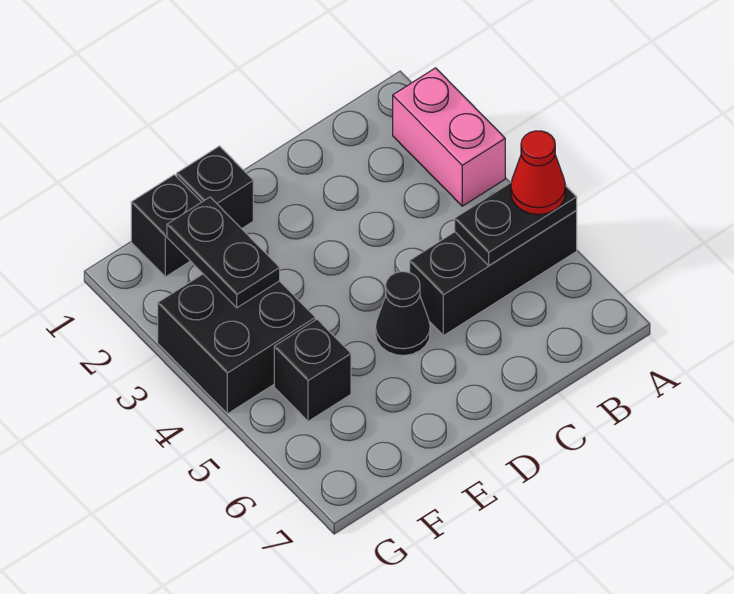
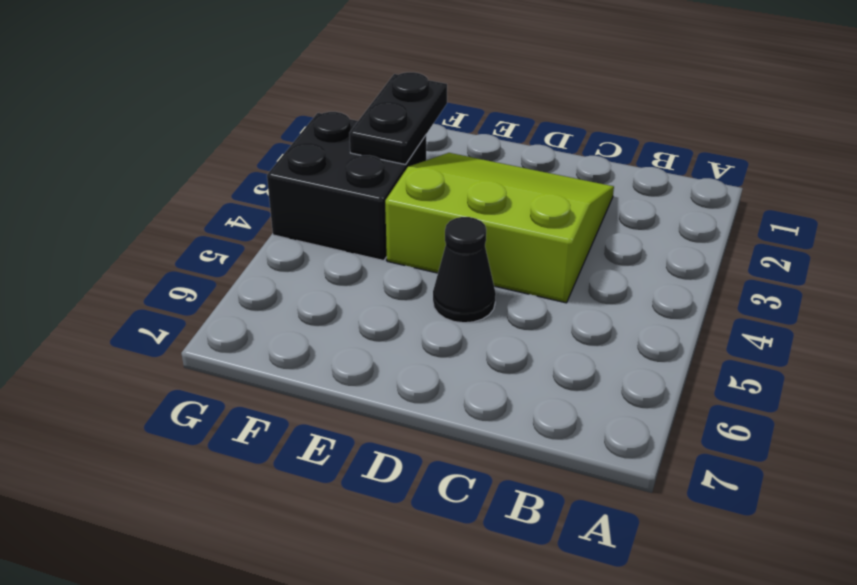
lime 3x3 slope [385,153,614,303] -> none
none -> pink 1x2 brick [393,68,505,206]
none -> black 1x3 brick [410,210,577,336]

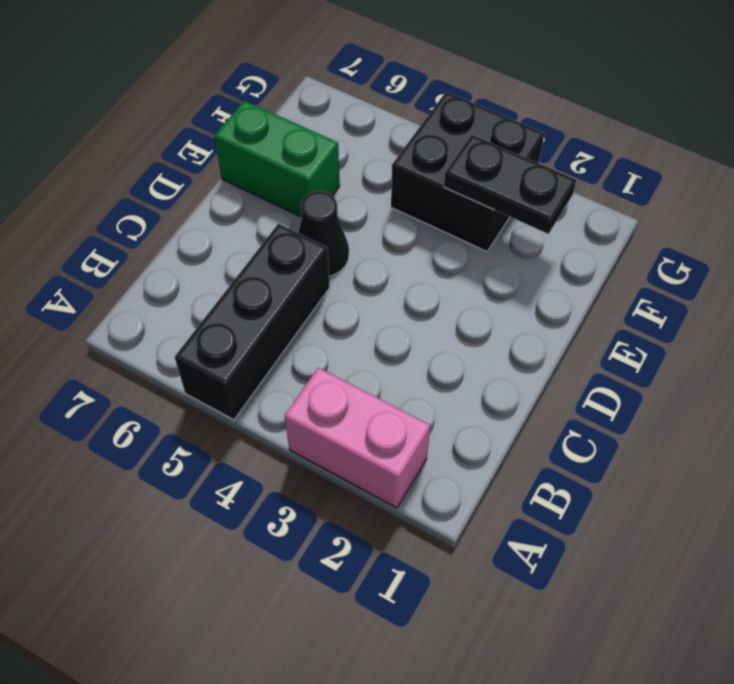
green 1x2 brick [214,101,340,217] -> none
none -> black 1x1 brick [177,146,253,229]
none -> black 1x1 brick [131,175,201,277]

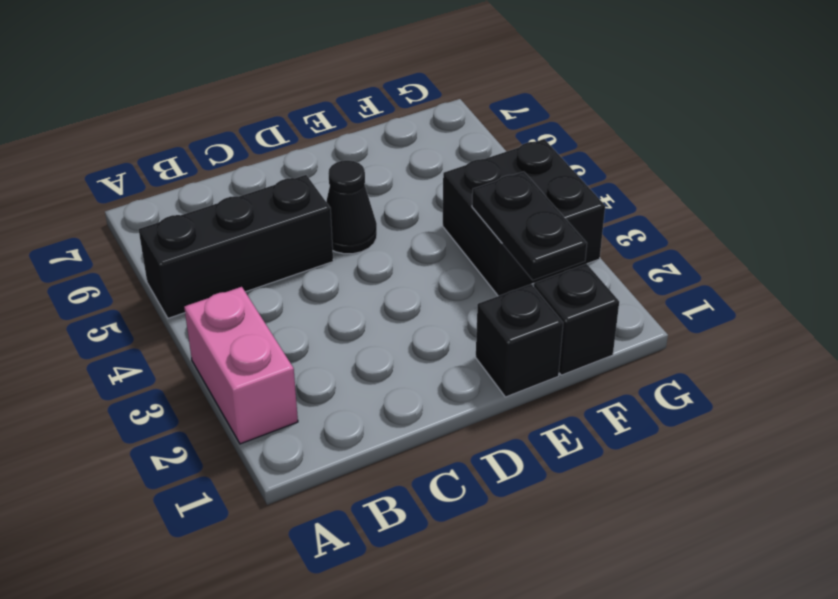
none -> black 1x1 brick [274,319,351,421]
none -> black 1x2 plate [455,183,577,266]

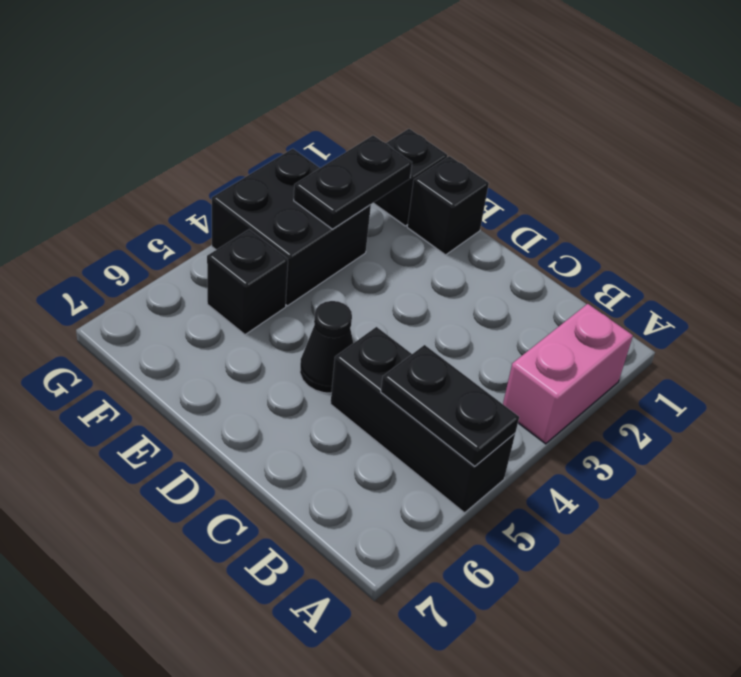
none -> red 1x1 cone [511,131,566,215]

